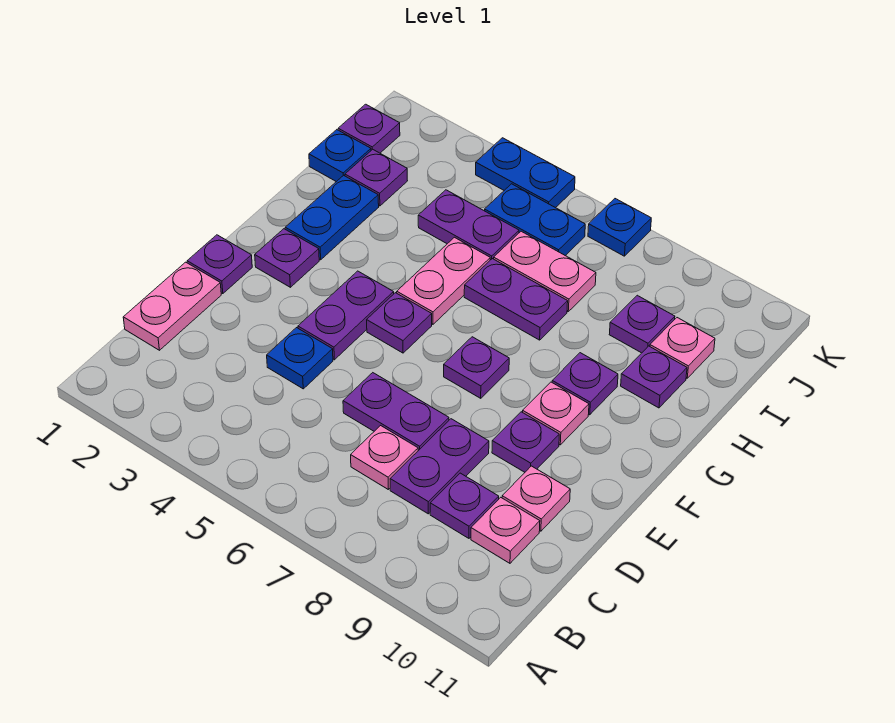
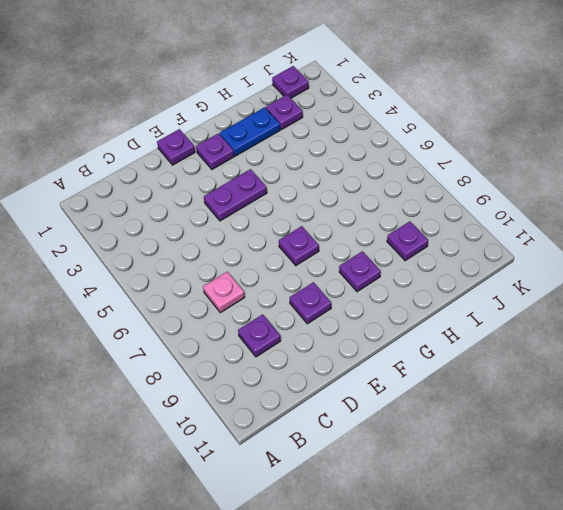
none -> pink 1x2 plate [123,262,221,350]
none -> purple 1x2 plate [390,419,489,514]
none -> pink 1x1 plate [471,497,540,563]
none -> blue 1x1 plate [267,328,333,389]

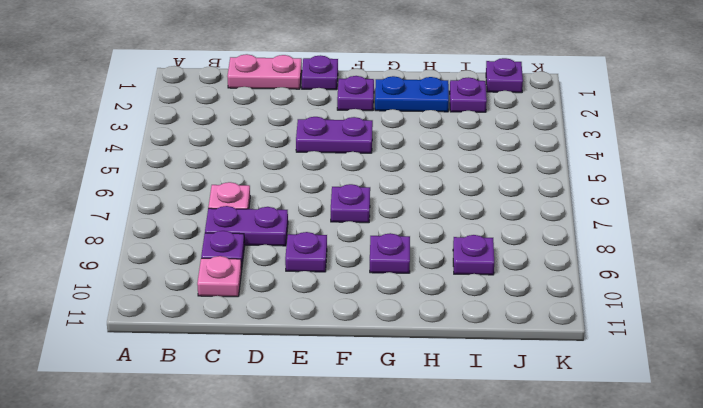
none -> blue 1x1 plate [267,328,333,389]
none -> purple 1x2 plate [343,373,449,451]
none -> pink 1x1 plate [502,466,570,531]
none -> purple 1x1 plate [367,293,432,353]

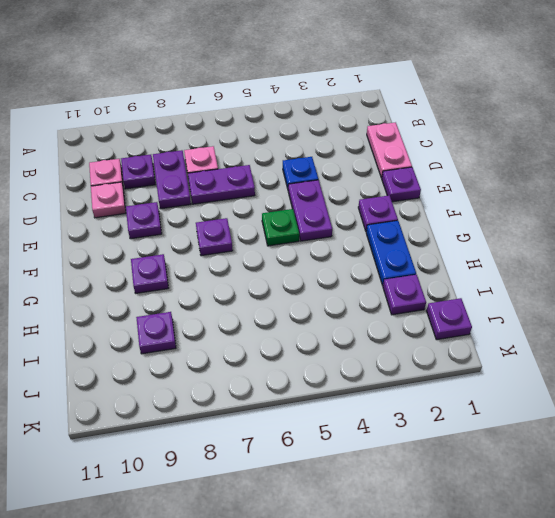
green 1x1 plate [262,209,299,246] -> purple 1x1 plate [367,293,432,353]
none -> pink 1x1 plate [523,382,589,445]
none -> pink 1x2 plate [397,237,490,324]
none -> purple 1x2 plate [464,259,568,340]
none -> purple 1x1 plate [621,346,687,408]

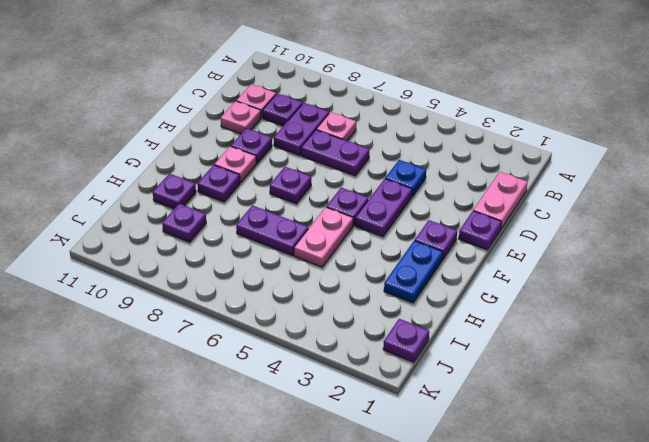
none -> blue 1x1 plate [309,130,371,182]
none -> purple 1x1 plate [345,149,407,206]
none -> purple 1x2 plate [418,190,519,260]
none -> pink 1x2 plate [494,231,596,311]

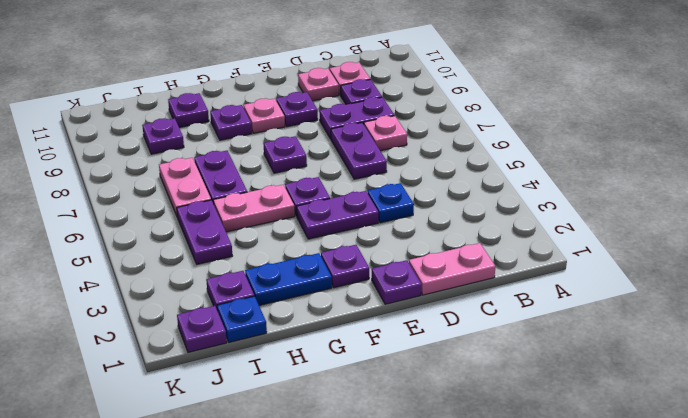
none -> pink 1x1 plate [650,318,715,378]
none -> blue 1x2 plate [485,184,585,256]
none -> blue 1x2 plate [476,138,575,208]
none -> blue 1x1 plate [588,199,651,256]

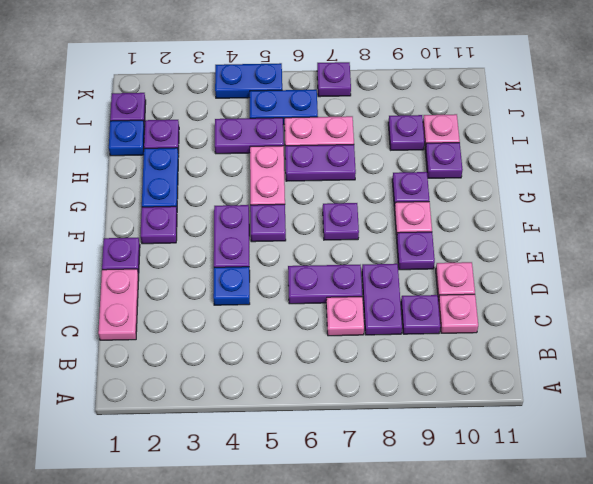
purple 1x1 plate [317,62,351,97] -> blue 1x1 plate [588,199,651,256]

